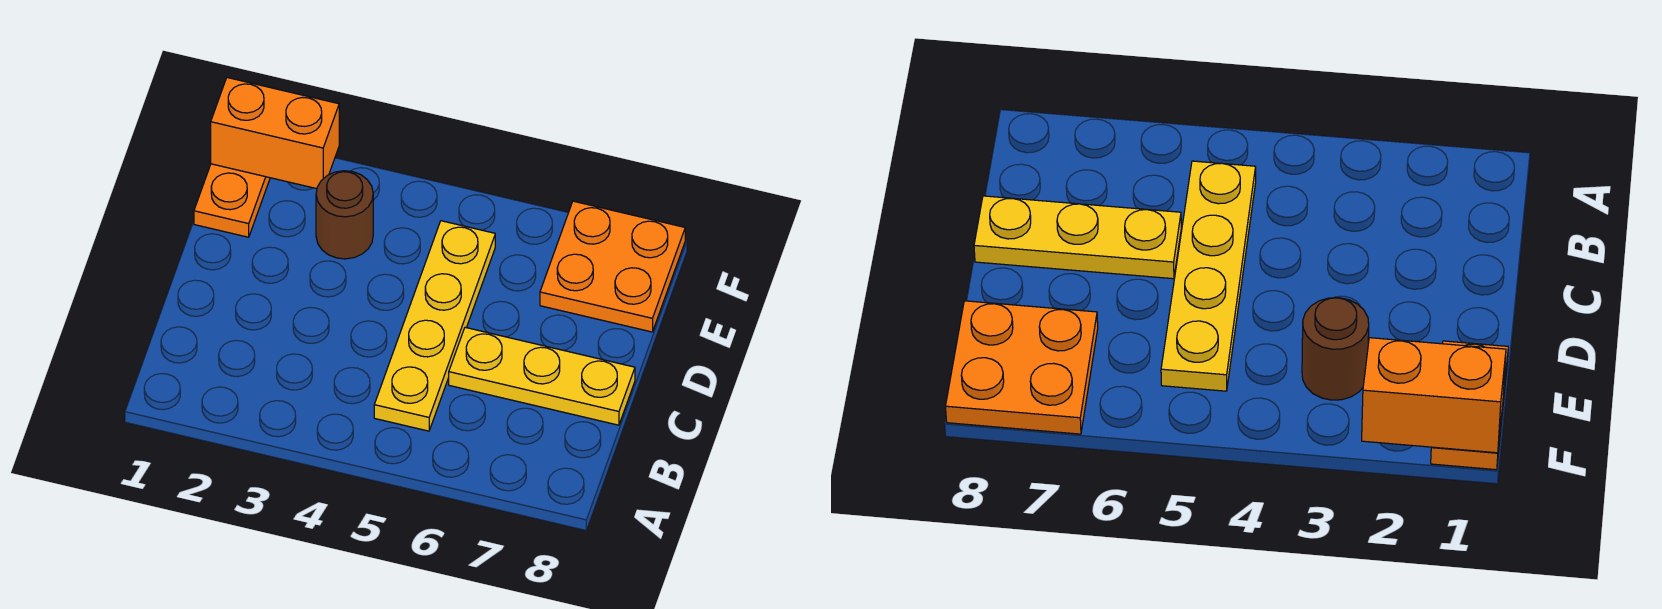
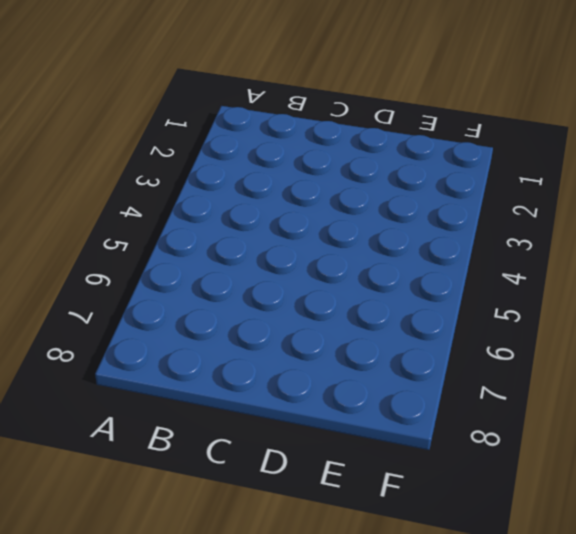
none -> yellow 1x4 plate [374,221,495,431]
none -> yellow 1x3 plate [449,327,635,425]

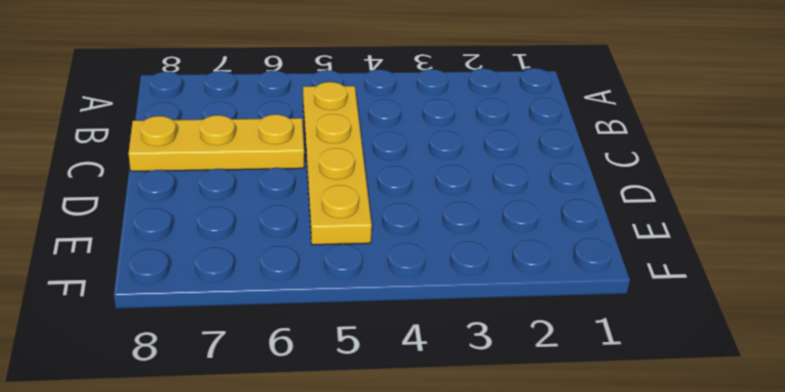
none -> orange 1x2 plate [194,164,270,237]
none -> brown 1x1 round brick [316,171,373,259]

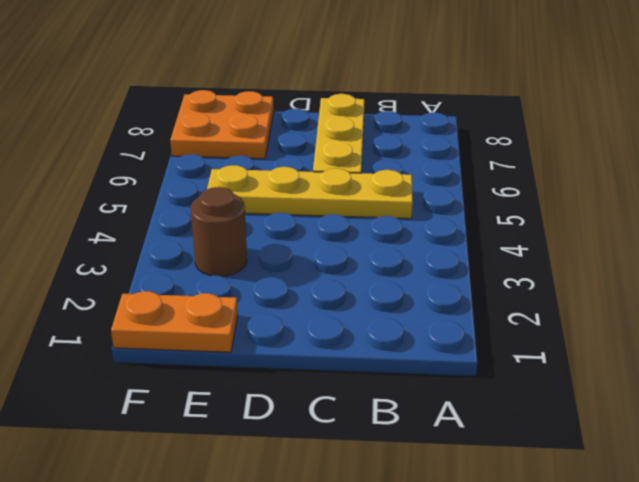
none -> orange 1x2 brick [211,78,339,189]

